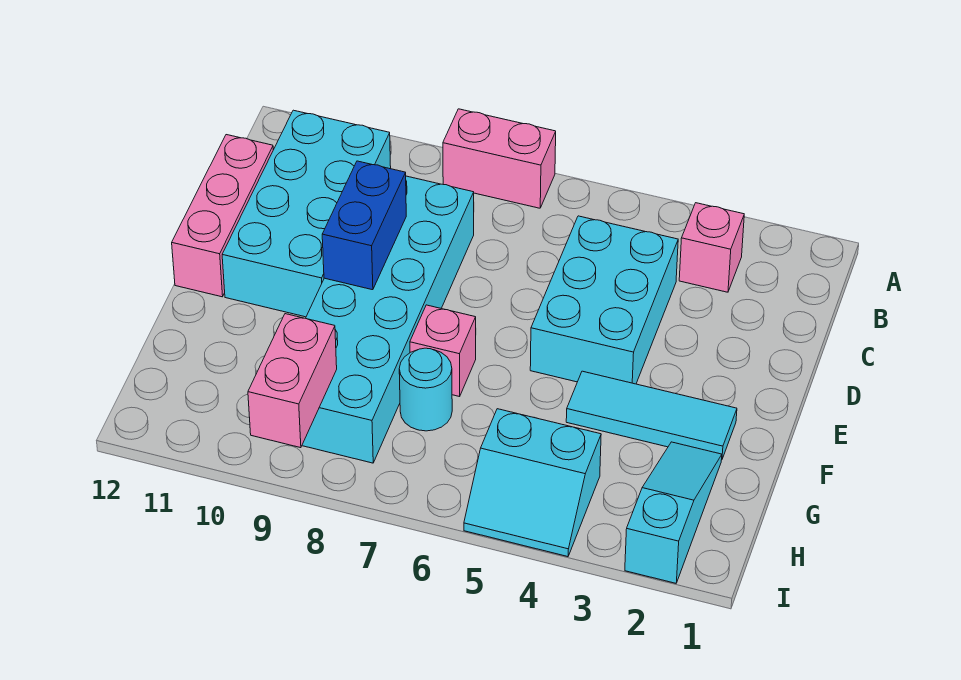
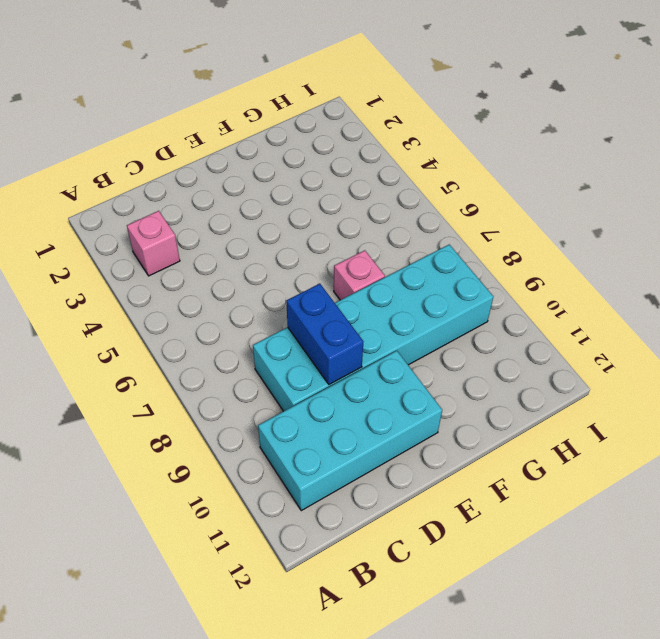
blue 1x2 brick [286,284,363,385] -> blue 1x2 brick turned to [322,161,406,290]
none -> pink 1x2 brick [443,109,556,208]
none -> cyan 2x3 brick [530,216,678,384]
none -> pink 1x3 brick [172,135,273,297]

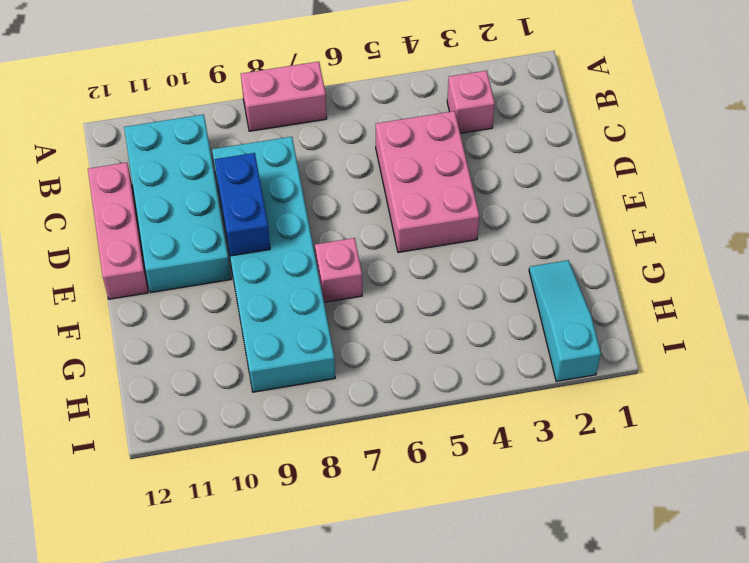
pink 2x3 brick [376,111,480,252] -> cyan 2x3 brick [530,216,678,384]
none -> cyan 1x3 tile [566,371,737,459]
none -> cyan 1x1 round brick [399,348,452,431]
none -> cyan 2x2 slope [464,409,601,557]

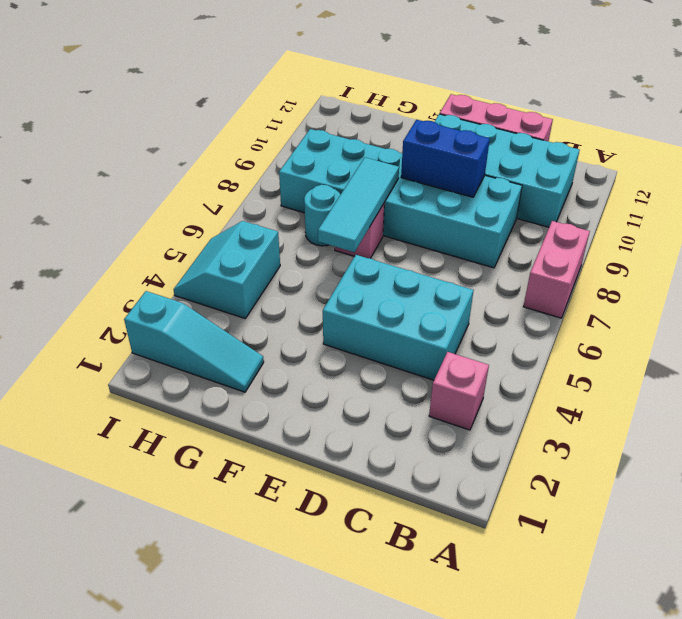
cyan 1x3 tile [318,158,399,252] -> cyan 1x3 tile moved to [566,371,737,459]
none -> pink 1x2 brick [248,314,337,448]

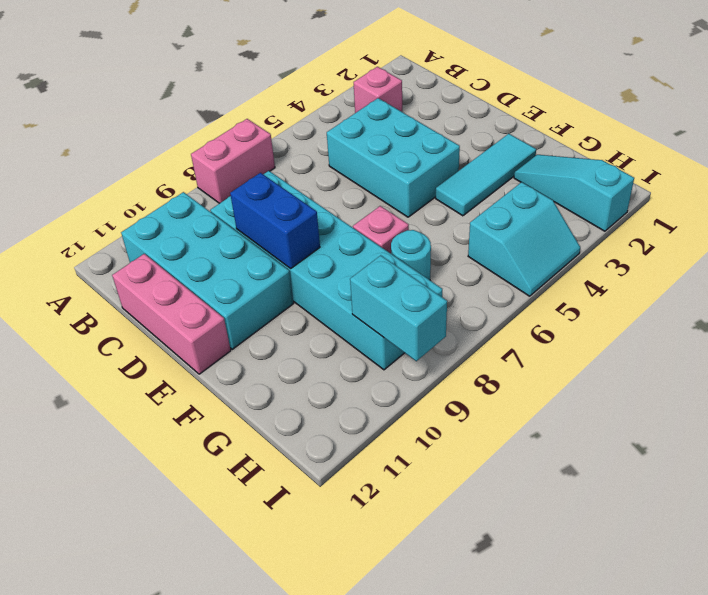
cyan 1x2 brick [350,255,447,361] -> pink 1x2 brick [248,314,337,448]

